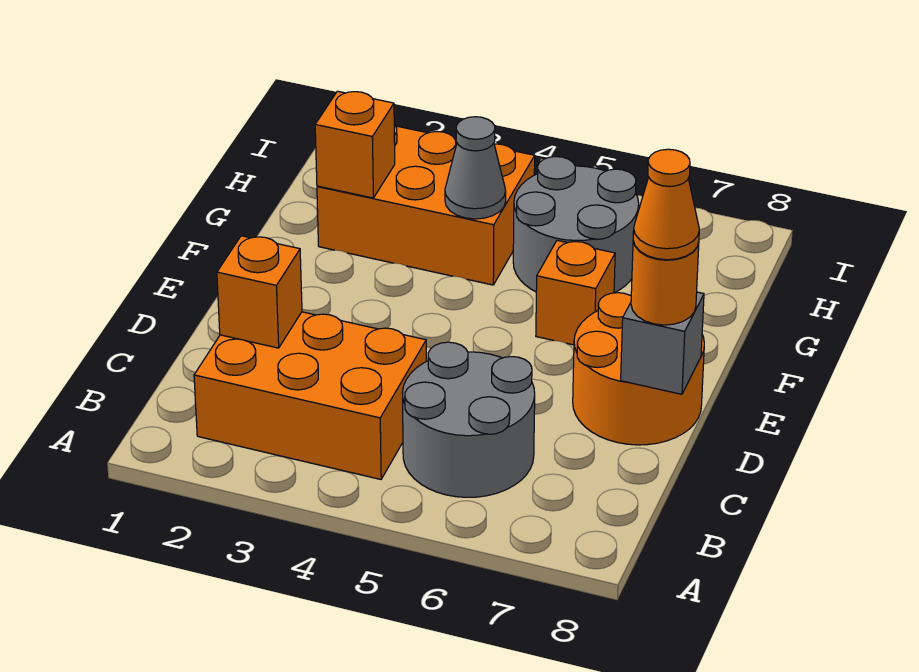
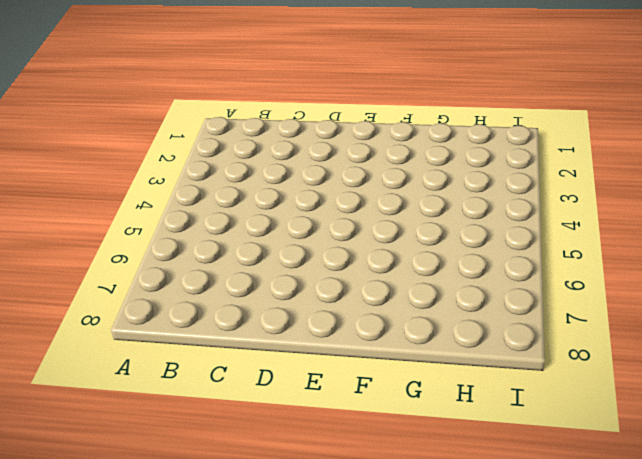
none -> orange 2x3 brick [194,312,426,479]
none -> grey 2x2 round brick [402,342,535,497]
none -> orange 2x2 round brick [573,293,704,445]

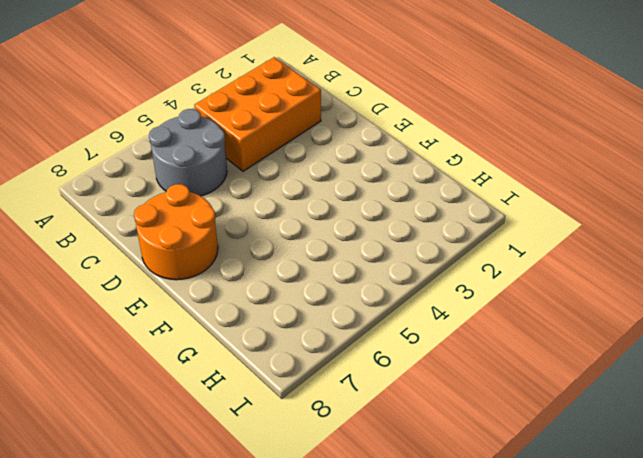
none -> orange 1x1 brick [536,241,615,345]
none -> orange 2x3 brick [317,125,535,285]
none -> grey 2x2 round brick [513,157,639,293]

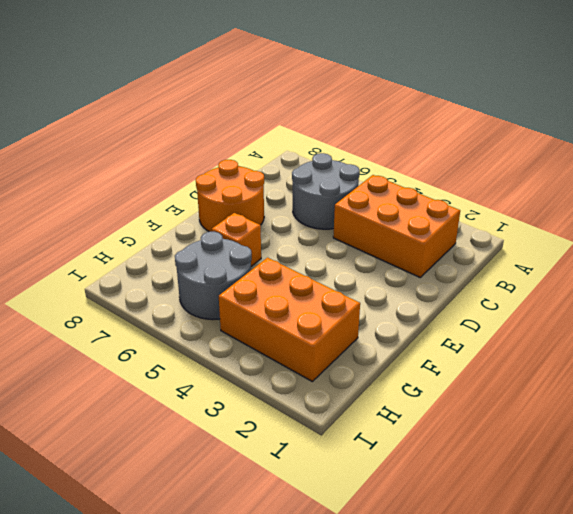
none -> orange 1x1 brick [217,236,302,348]
none -> grey 1x1 brick [621,292,704,394]
none -> orange 1x1 brick [315,91,395,198]

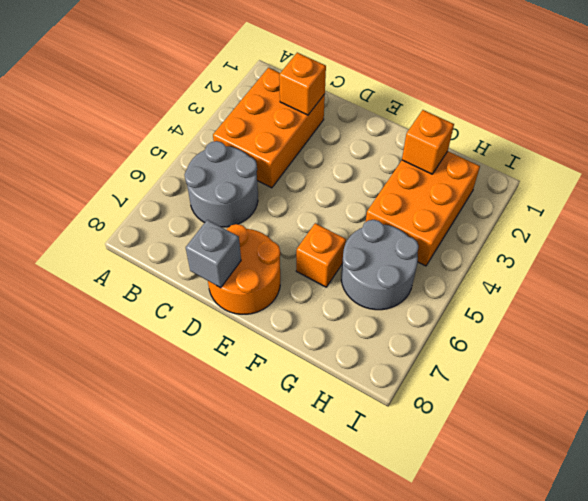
none -> grey 1x1 cone [445,117,506,219]
none -> orange 1x1 round brick [631,241,699,325]
none -> orange 1x1 cone [633,149,699,260]

